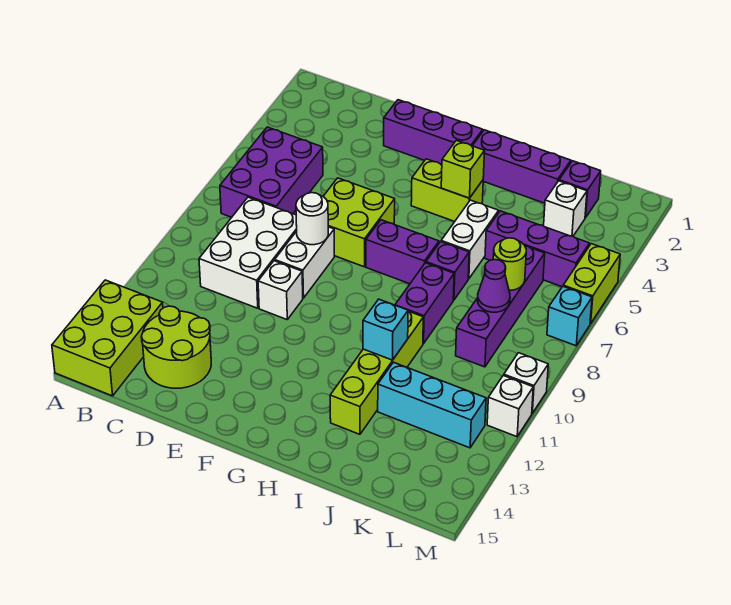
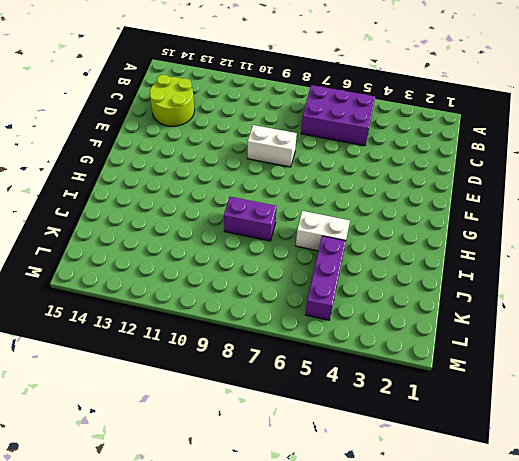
none -> lime 2x3 brick [52,280,163,396]
none -> white 2x3 brick [199,197,297,308]
none -> purple 1x3 brick [384,100,483,164]

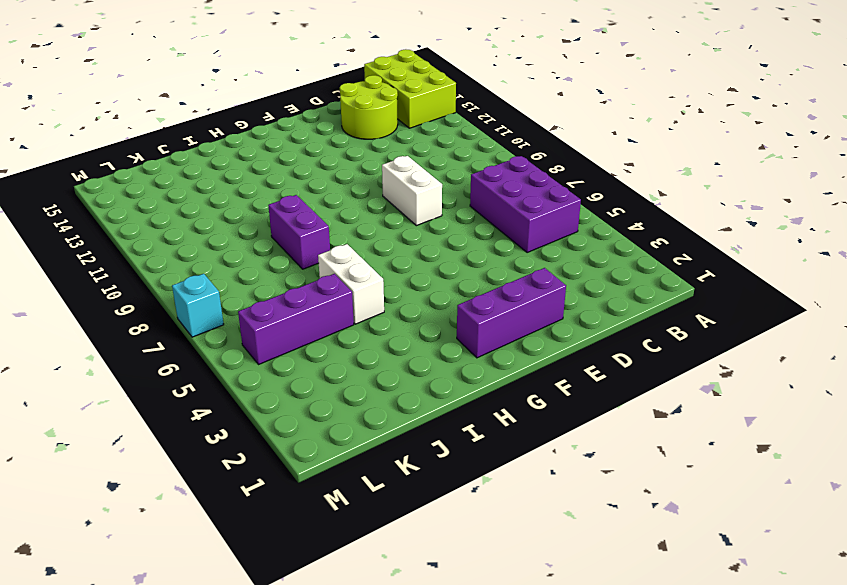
none -> white 2x3 brick [199,197,297,308]
none -> lime 2x2 brick [323,178,395,267]
none -> white 1x1 brick [258,261,303,319]

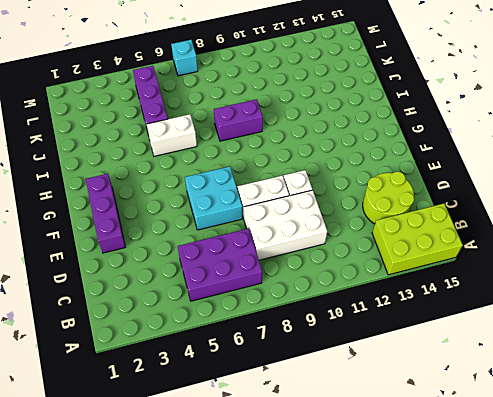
cyan 2x2 brick [185,166,242,230] -> lime 2x2 brick [323,178,395,267]
none -> lime 1x2 brick [411,159,483,222]
none -> purple 1x2 brick [366,220,439,284]
none -> purple 1x3 brick [473,130,571,203]

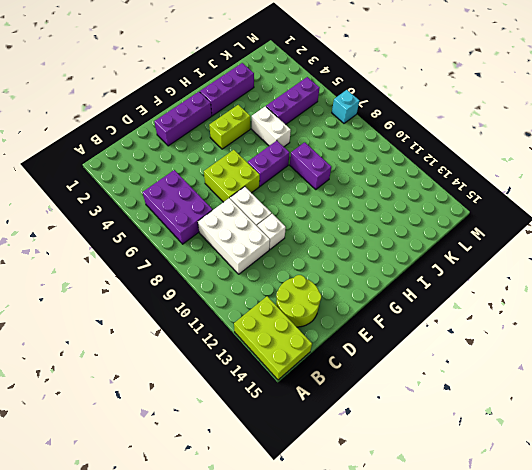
none -> purple 1x1 brick [426,242,469,300]
none -> lime 1x4 brick [330,311,423,434]
none -> cyan 1x3 brick [378,362,486,448]

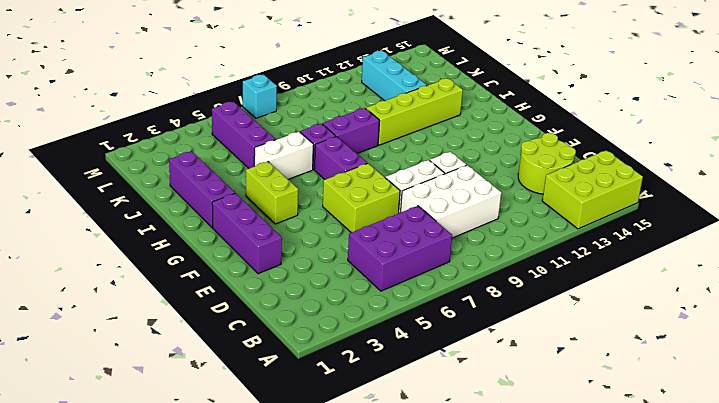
none -> purple 1x1 brick [559,161,601,218]
none -> white 1x1 brick [544,181,587,236]
none -> purple 1x4 brick [456,246,545,367]

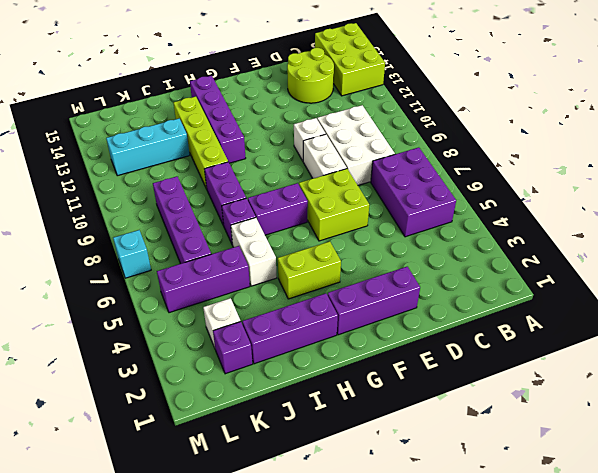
purple 1x4 brick [190,76,246,163] -> none
none -> lime 1x2 brick [563,244,620,324]
none -> white 1x1 brick [504,353,548,413]
none -> white 1x1 brick [487,375,533,437]

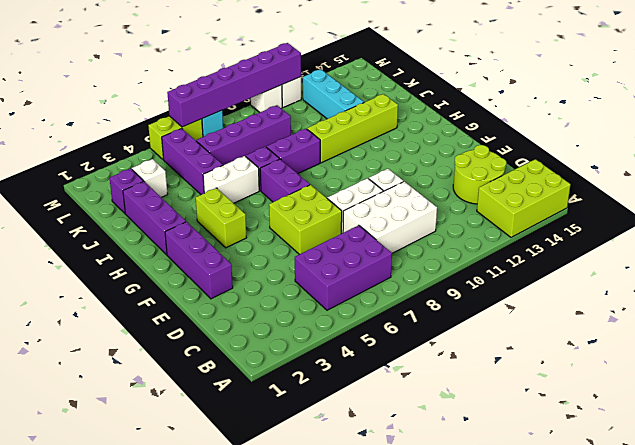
purple 1x6 brick [167,43,301,127] -> none
none -> white 1x1 round brick [296,193,328,245]
none -> lime 1x1 brick [441,140,485,198]
none -> cyan 1x1 brick [363,299,408,360]

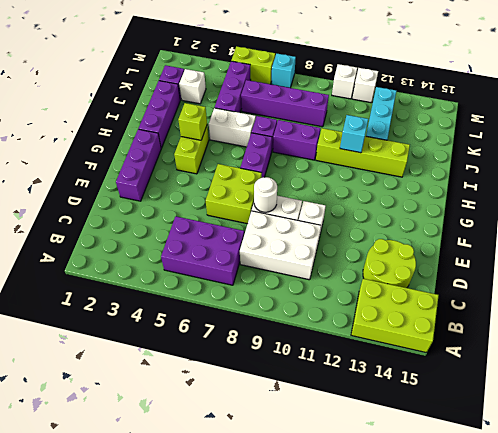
none -> lime 1x1 round brick [493,238,526,290]
none -> purple 1x1 cone [478,260,510,312]

